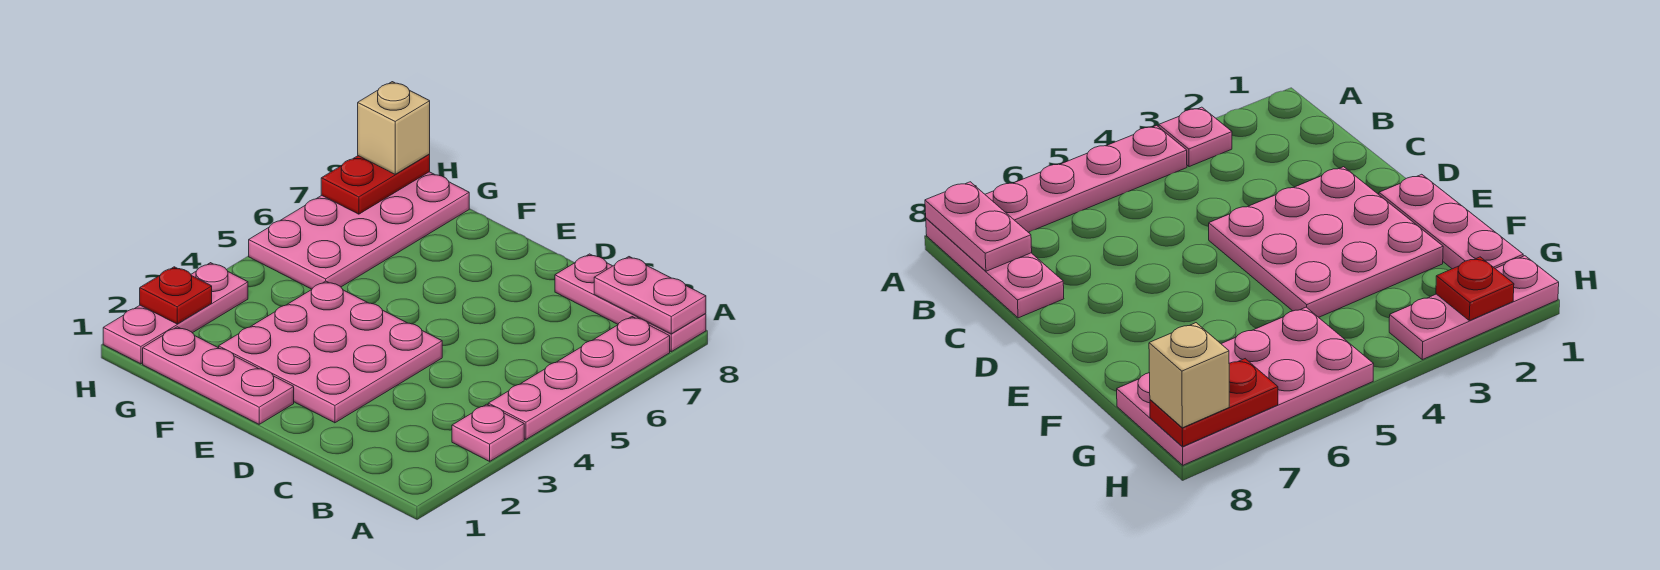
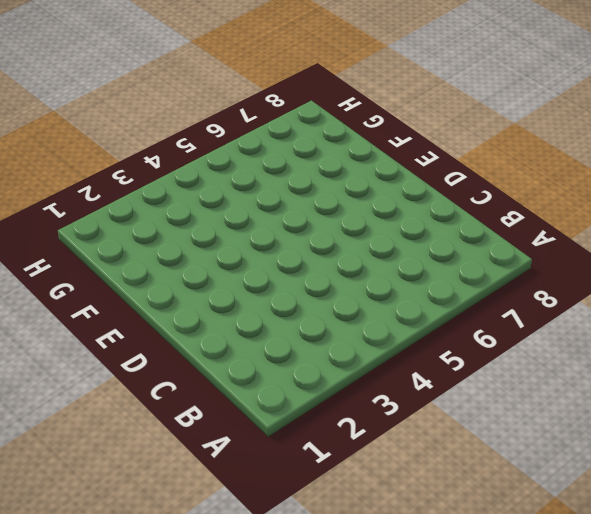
none -> pink 1x1 plate [452,404,524,461]
none -> pink 1x4 plate [488,317,670,439]

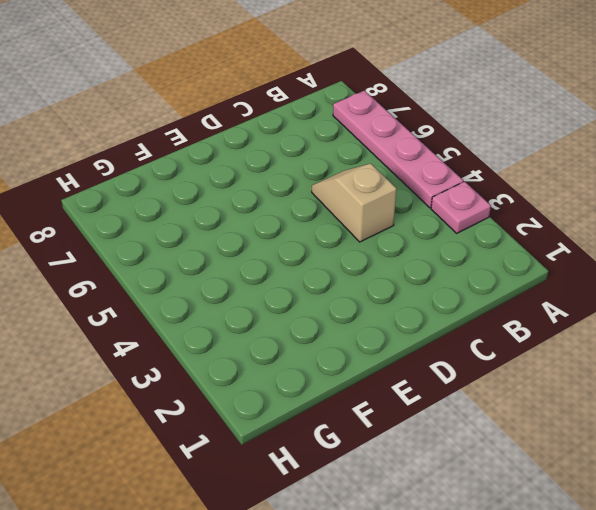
tan 1x2 slope [312,163,397,242] -> none
none -> pink 1x3 plate [555,254,706,352]
none -> pink 3x3 plate [219,281,442,423]

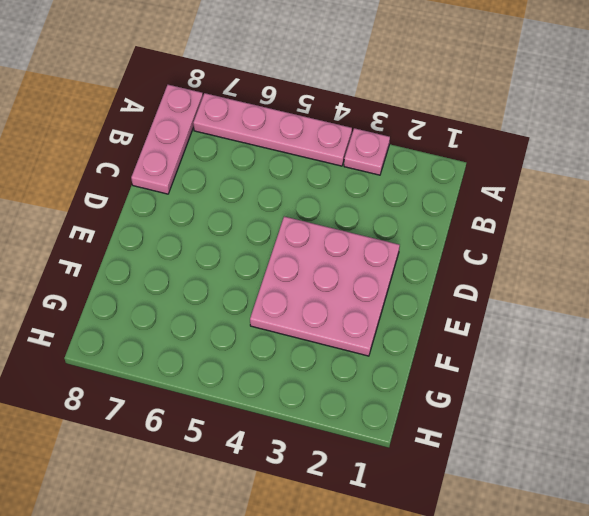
none -> pink 1x3 plate [143,327,294,424]
none -> pink 2x4 plate [249,172,469,289]

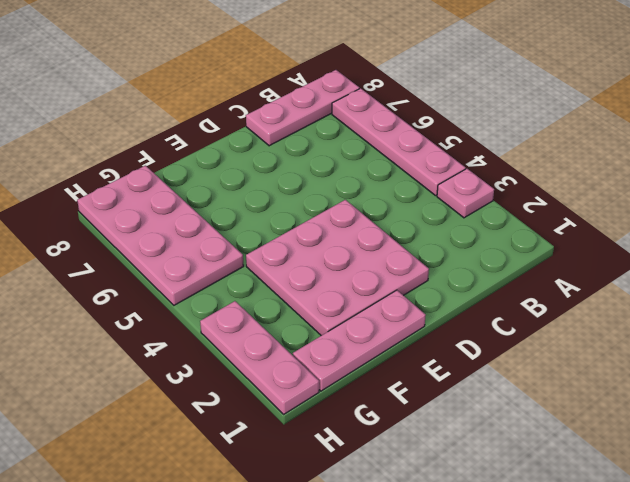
none -> pink 1x2 plate [594,257,706,334]
none -> red 1x1 plate [140,267,212,324]

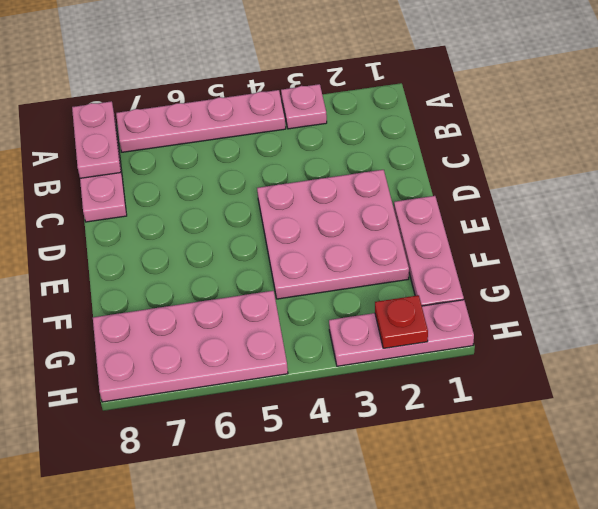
none -> red 1x2 plate [321,154,430,214]
none -> tan 1x1 brick [358,82,430,174]

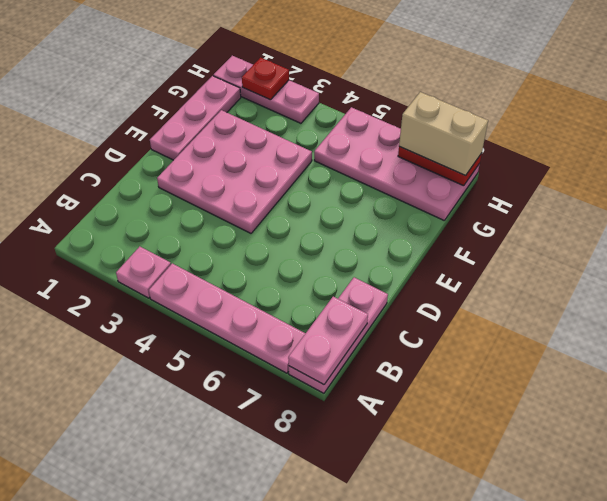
tan 1x2 brick [399,92,488,176] -> tan 1x1 brick [358,82,430,174]

